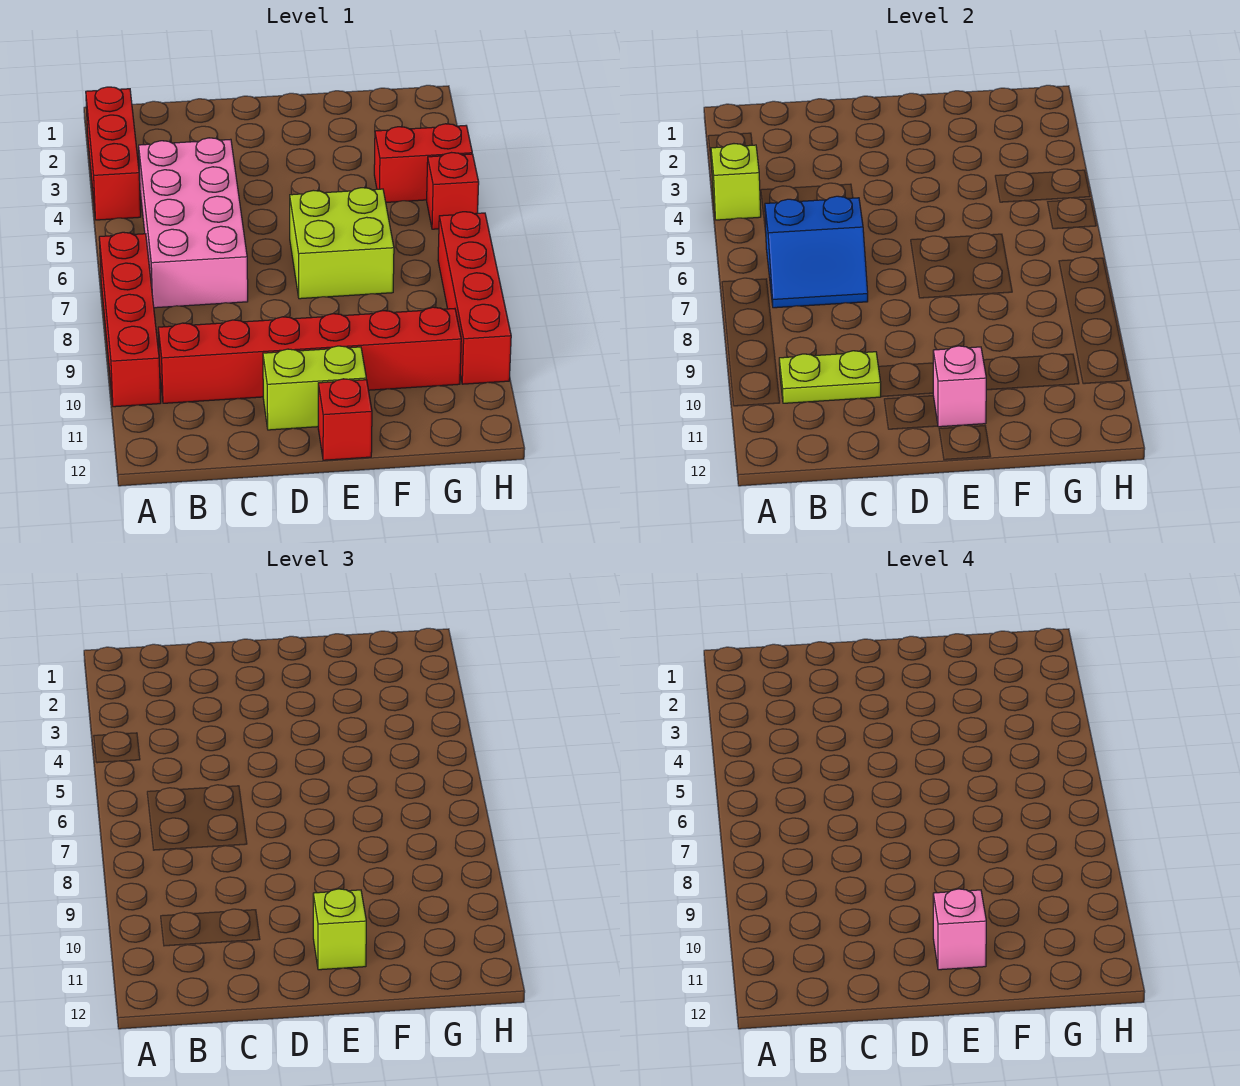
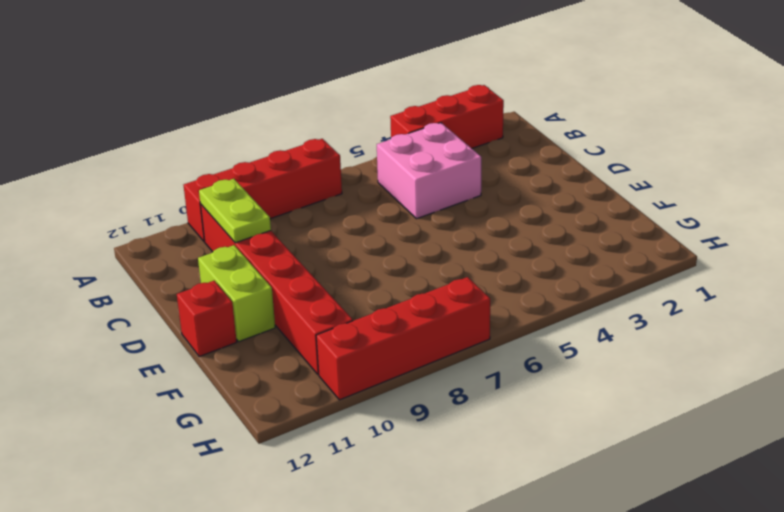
pink 2x2 brick [377,123,481,219] -> pink 2x4 brick [139,138,248,308]
none -> lime 2x2 brick [290,188,394,299]
none -> red 1x2 brick [374,124,472,202]
none -> red 1x1 brick [427,153,479,229]

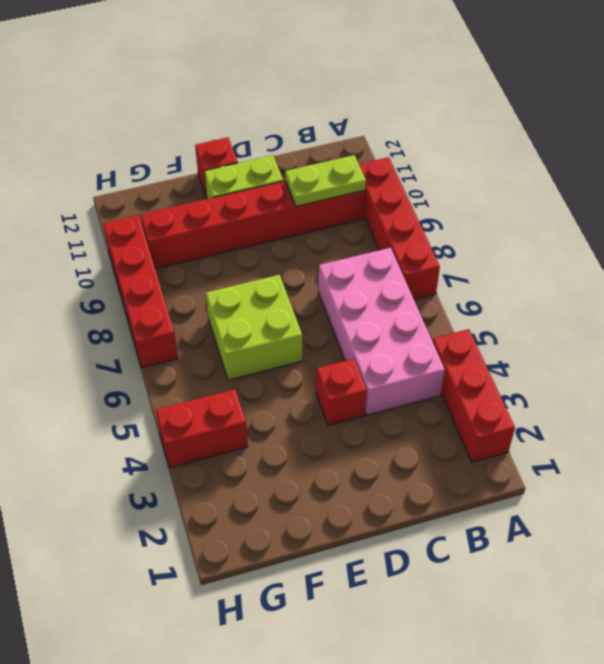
red 1x1 brick [316,359,367,426] -> red 1x1 brick moved to [427,153,479,229]
none -> lime 1x1 brick [711,144,761,220]
none -> blue 2x2 slope [765,196,868,308]
none -> pink 1x1 brick [933,346,986,427]

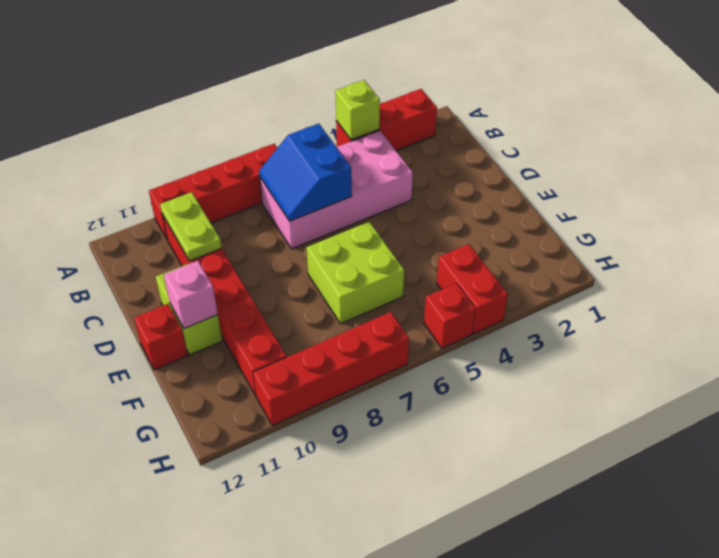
none -> lime 1x1 brick [313,889,366,970]
none -> pink 1x1 brick [933,889,986,970]

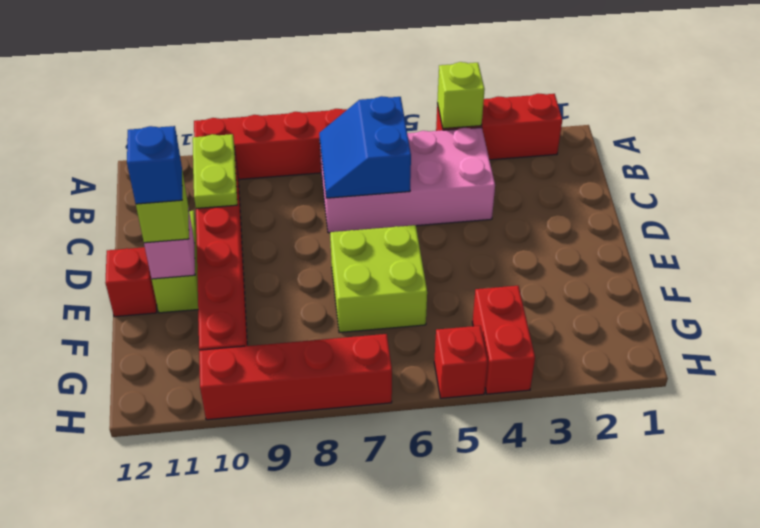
blue 1x1 brick [127,126,182,204] -> pink 1x1 brick [933,889,986,970]

